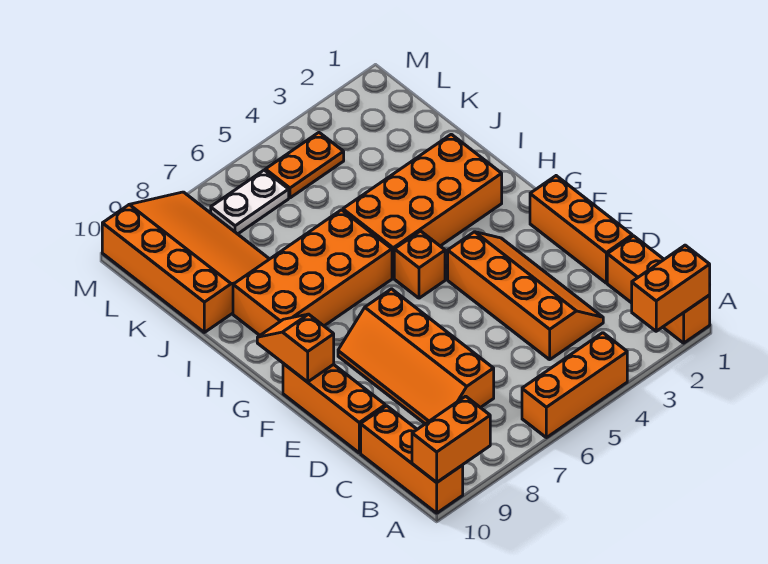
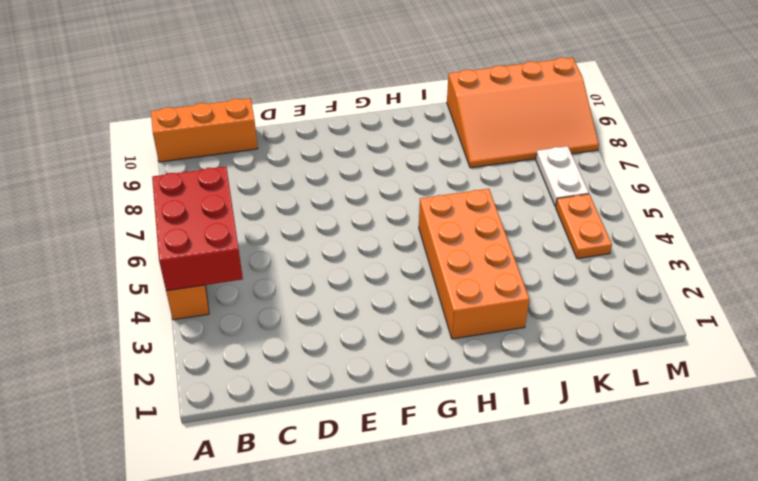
red 2x3 brick [152,167,243,291] -> none
none -> orange 1x3 brick [607,236,710,343]
none -> orange 2x4 slope [448,232,603,360]
none -> orange 2x4 slope [338,289,494,424]

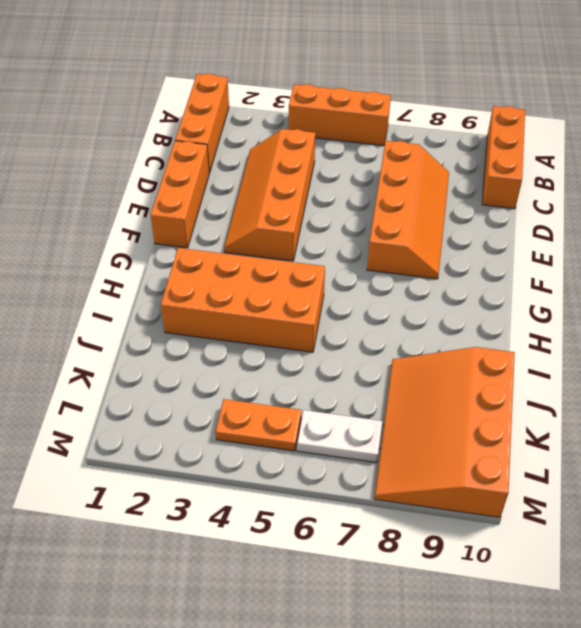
none -> orange 1x3 brick [283,364,385,453]
none -> orange 1x1 brick [394,231,445,298]
none -> orange 2x4 brick [233,210,392,335]

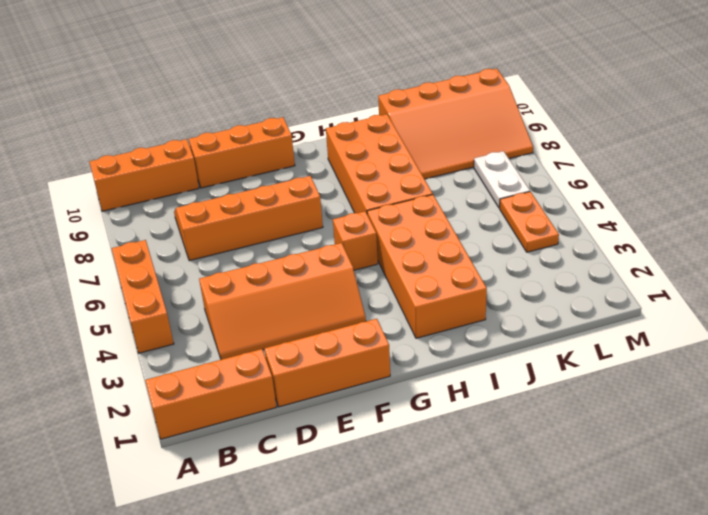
none -> orange 1x2 brick [632,245,710,331]
none -> orange 1x2 brick [412,396,490,482]
none -> orange 1x2 slope [257,314,334,382]

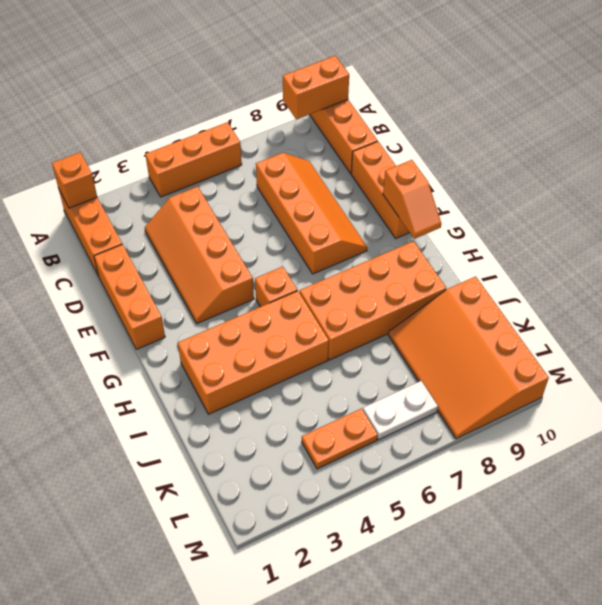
orange 1x1 brick [52,152,97,208] -> orange 1x2 brick [632,245,710,331]

